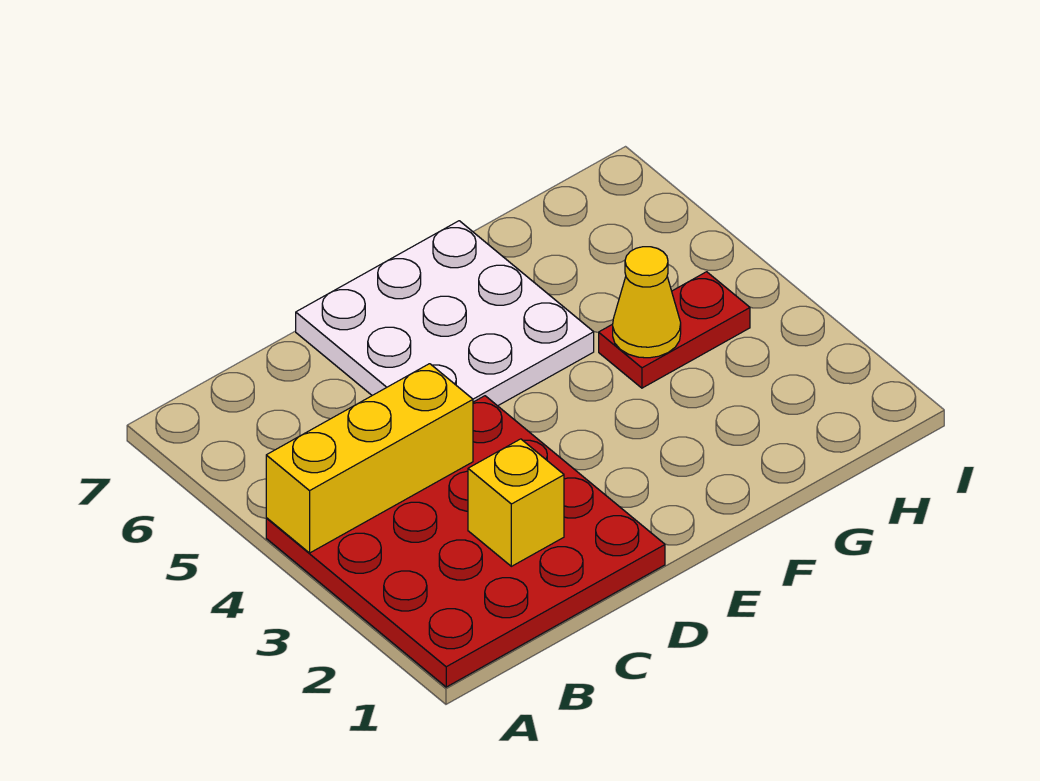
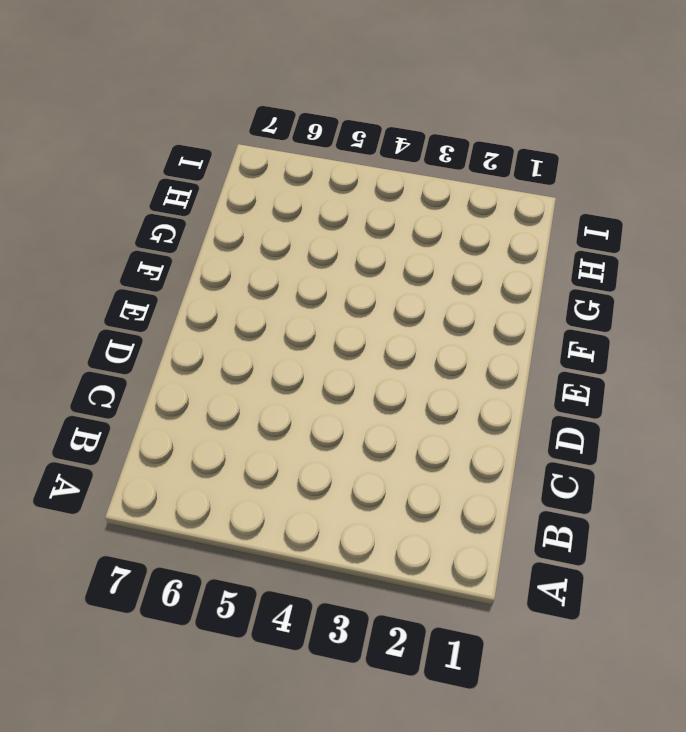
none -> red 4x4 plate [266,396,665,687]
none -> white 3x3 plate [296,221,594,406]

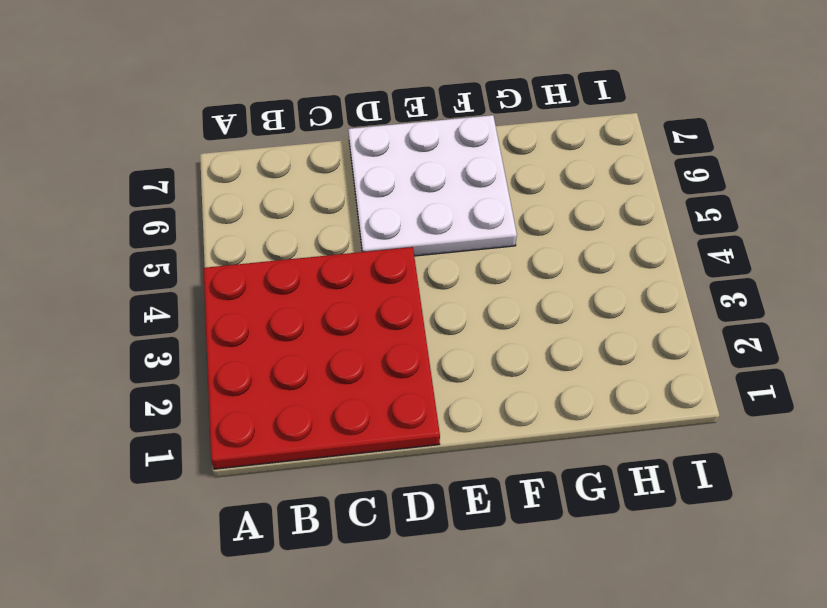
none -> red 1x2 plate [599,272,750,388]
none -> yellow 1x3 brick [266,364,473,553]

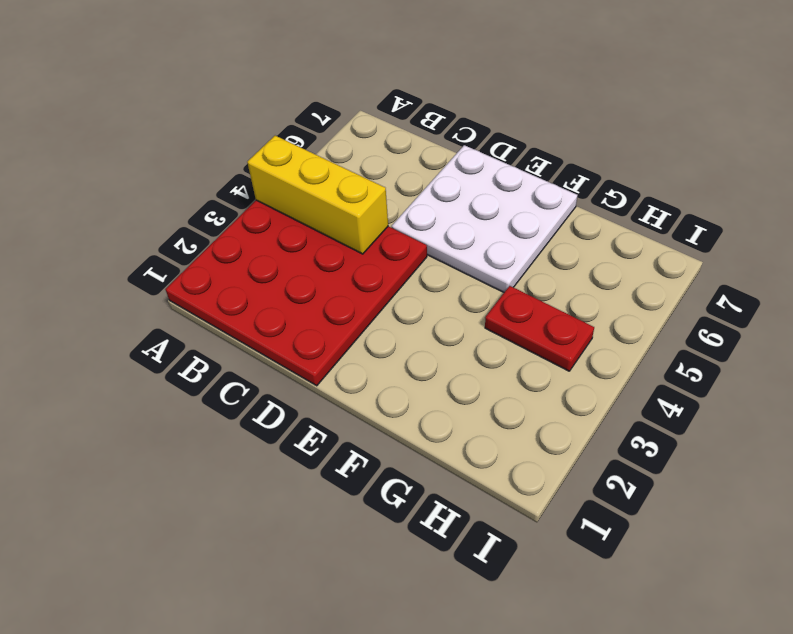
none -> yellow 1x1 brick [468,439,564,566]
none -> yellow 1x1 cone [613,247,681,358]

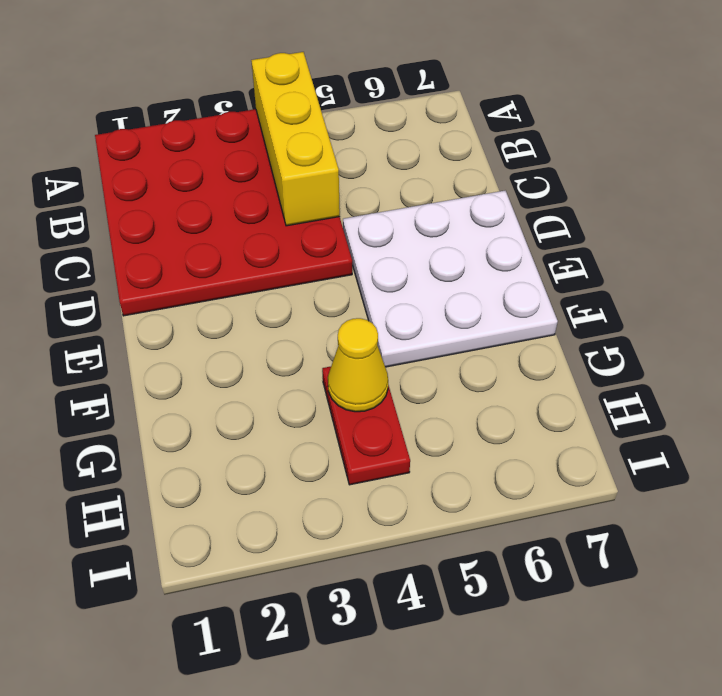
none -> yellow 1x1 brick [468,439,564,566]

